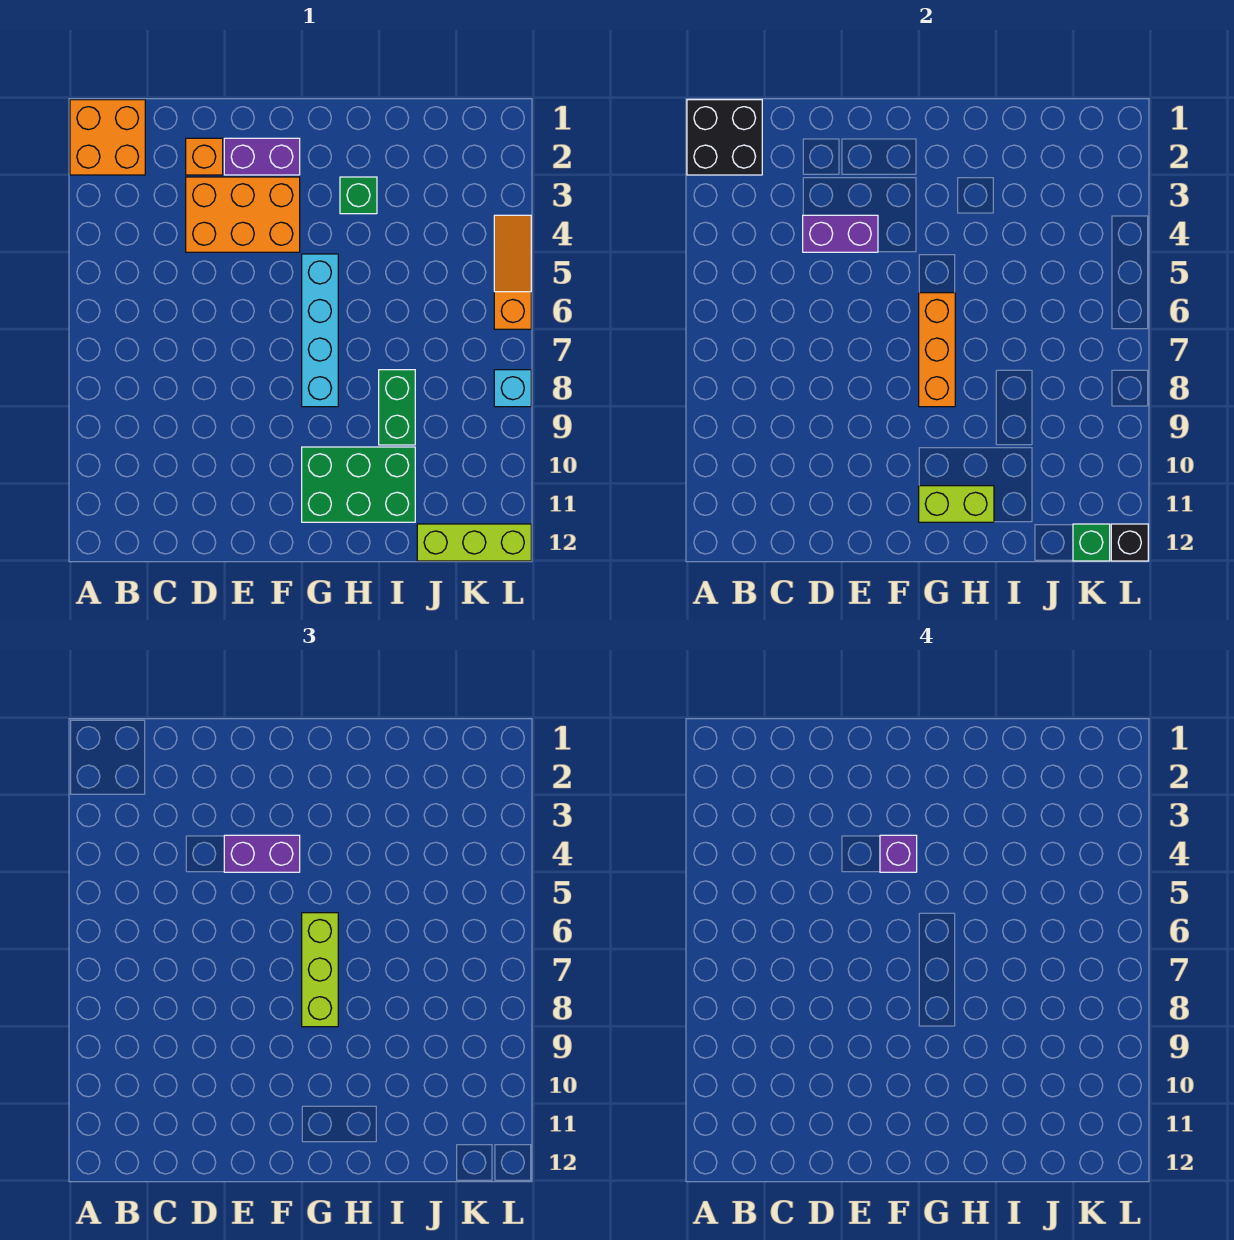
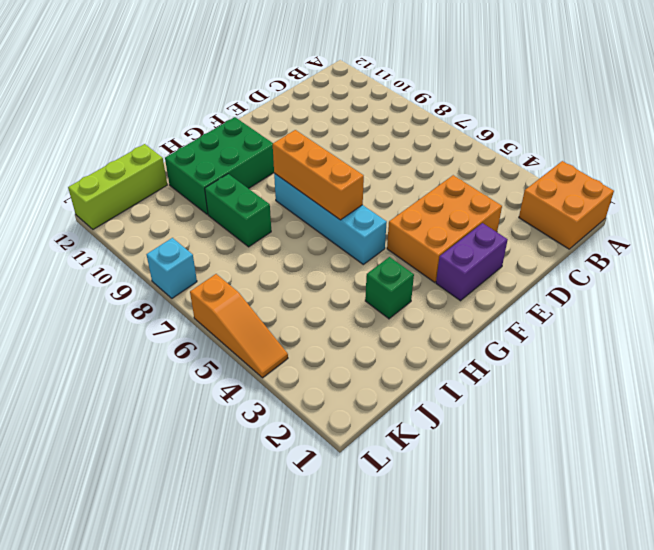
none -> orange 1x1 brick [186,138,223,175]
none -> black 2x2 brick [687,100,762,175]
none -> purple 1x2 brick [803,215,878,252]

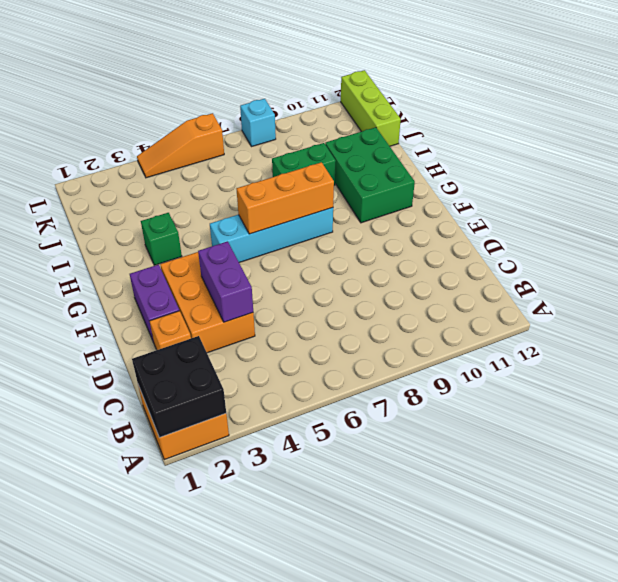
none -> lime 1x2 brick [919,486,994,522]
none -> green 1x1 brick [1073,524,1110,561]
none -> black 1x1 brick [1111,524,1148,561]

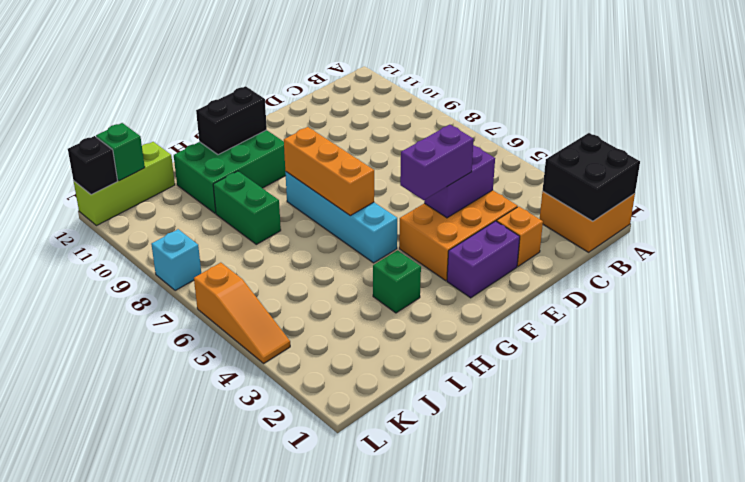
black 1x2 brick [196,86,267,155] -> lime 1x2 brick [919,486,994,522]
none -> lime 1x3 brick [302,913,338,1027]
none -> purple 1x1 brick [880,835,917,872]

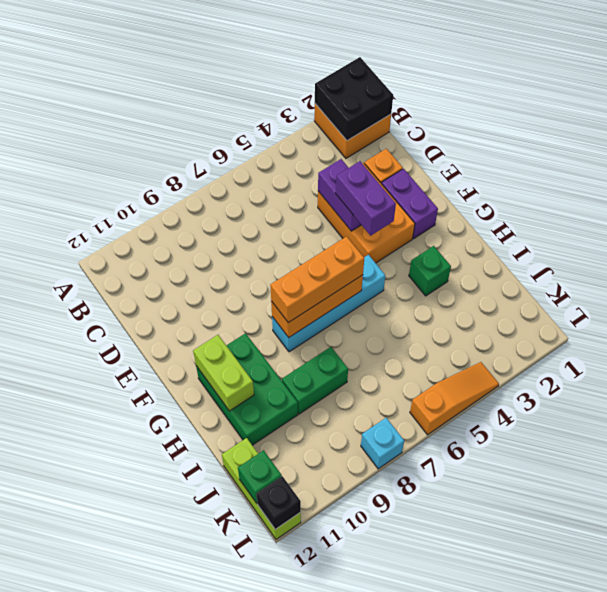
orange 1x3 brick [270,236,364,323] -> lime 1x3 brick [302,913,338,1027]
none -> purple 1x1 brick [880,835,917,872]

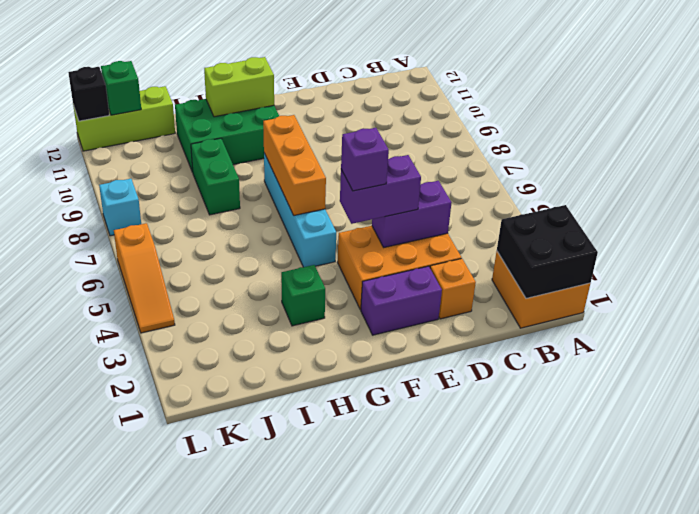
none -> lime 1x3 brick [302,913,338,1027]

